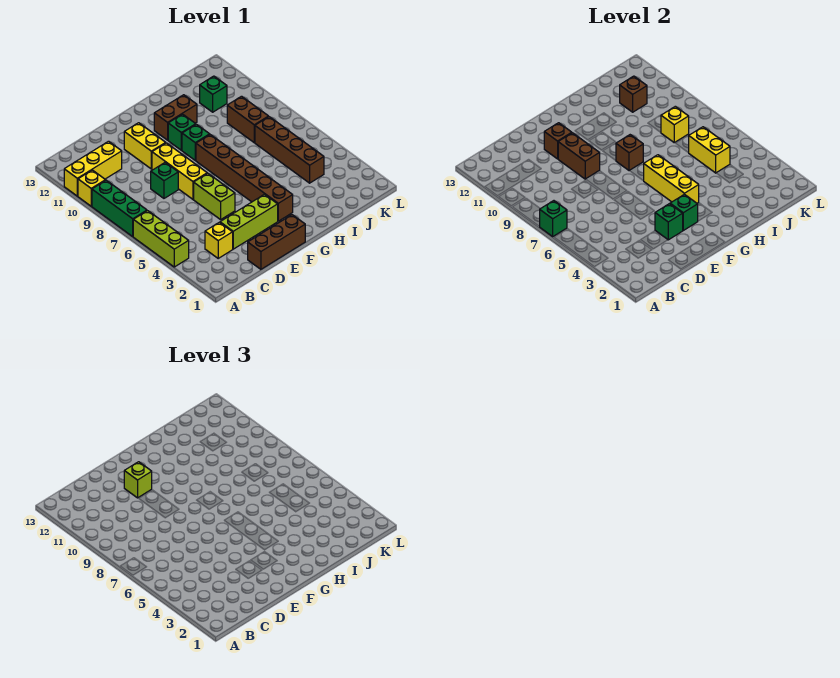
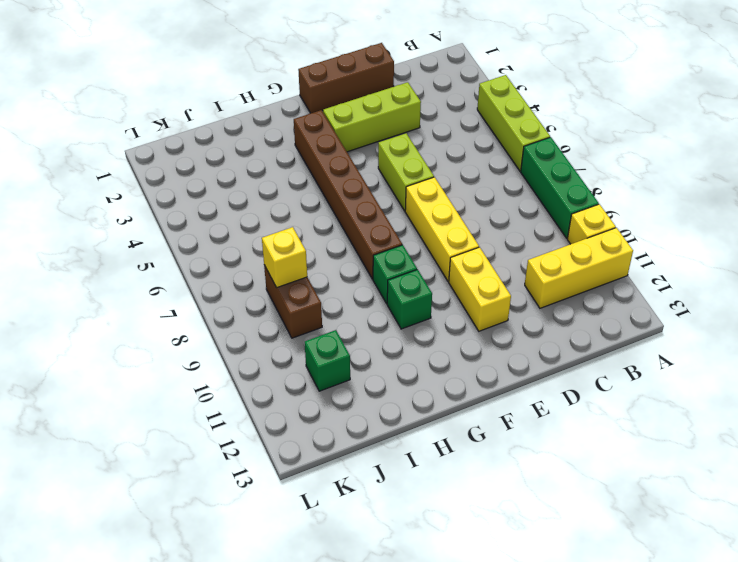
none -> yellow 1x1 brick [205,222,233,258]
none -> green 1x1 brick [151,163,178,198]
none -> brown 1x2 brick [154,95,197,140]

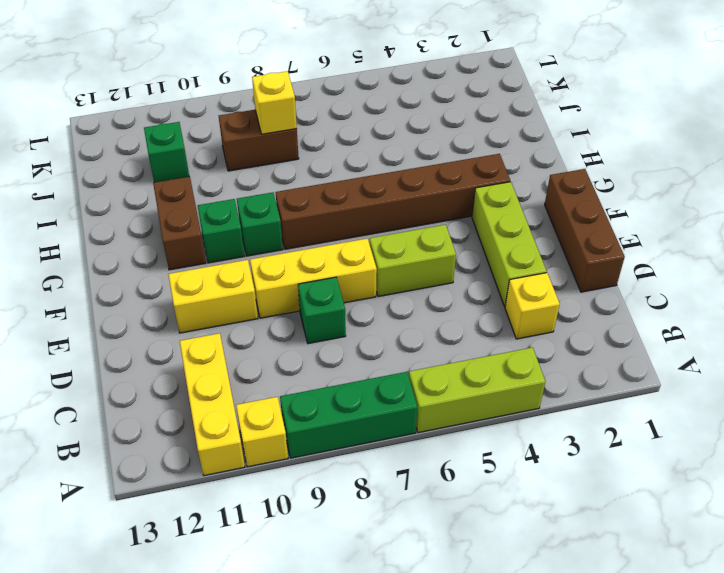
none -> brown 1x4 brick [255,117,324,183]
none -> green 1x1 brick [540,201,567,236]
none -> green 1x1 brick [655,204,683,240]

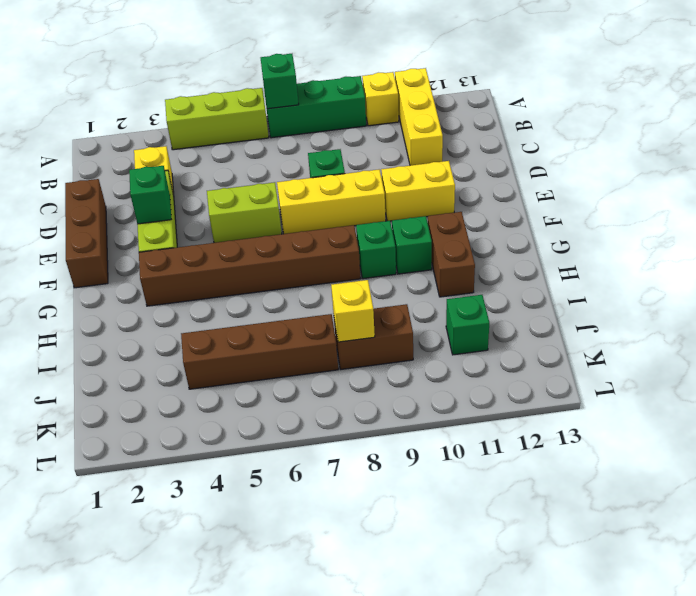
none -> brown 1x2 brick [558,133,600,179]
none -> brown 1x1 brick [544,123,572,159]
none -> green 1x1 brick [670,194,698,230]

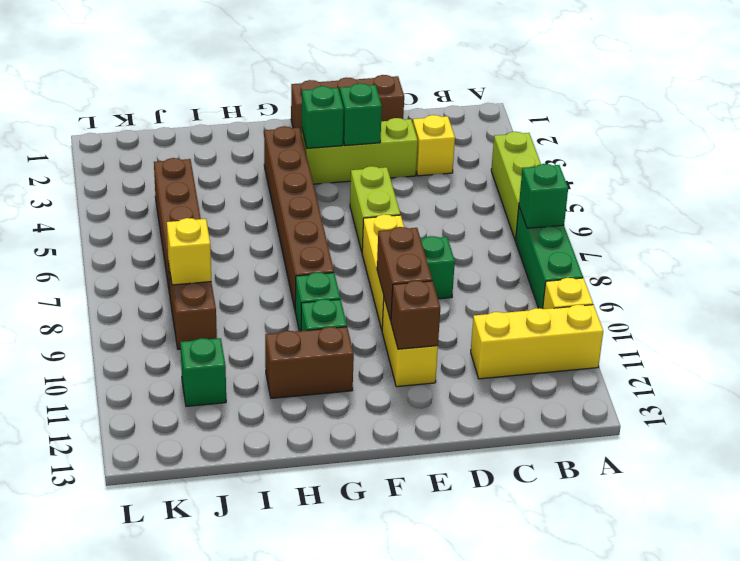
none -> yellow 1x3 brick [644,155,699,203]
none -> brown 1x1 brick [616,135,643,171]
none -> yellow 1x2 brick [689,127,730,173]

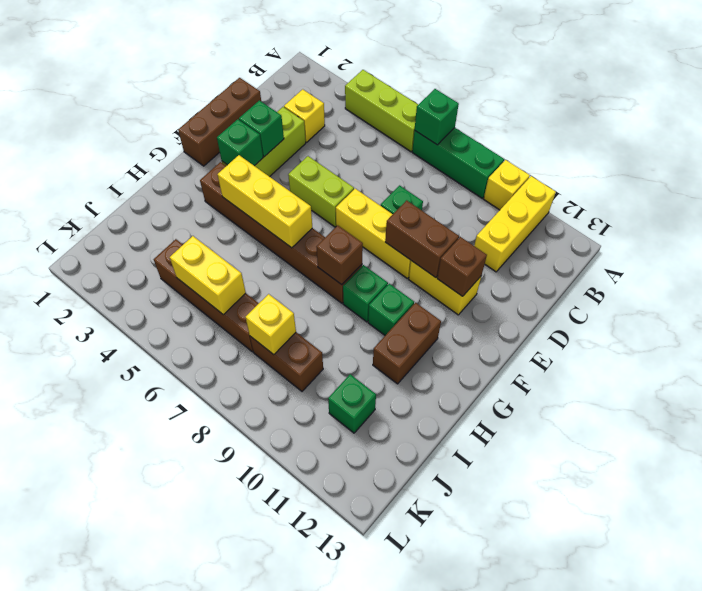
none -> brown 1x1 brick [620,76,647,112]
none -> lime 1x1 brick [124,462,152,498]

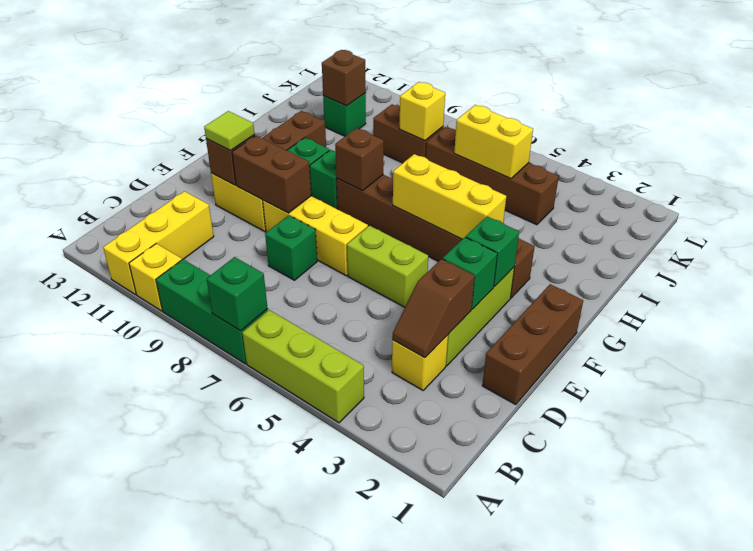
brown 1x2 slope [392,259,475,358] -> none
lime 1x1 tile [204,111,254,151] -> lime 1x1 brick [124,462,152,498]

